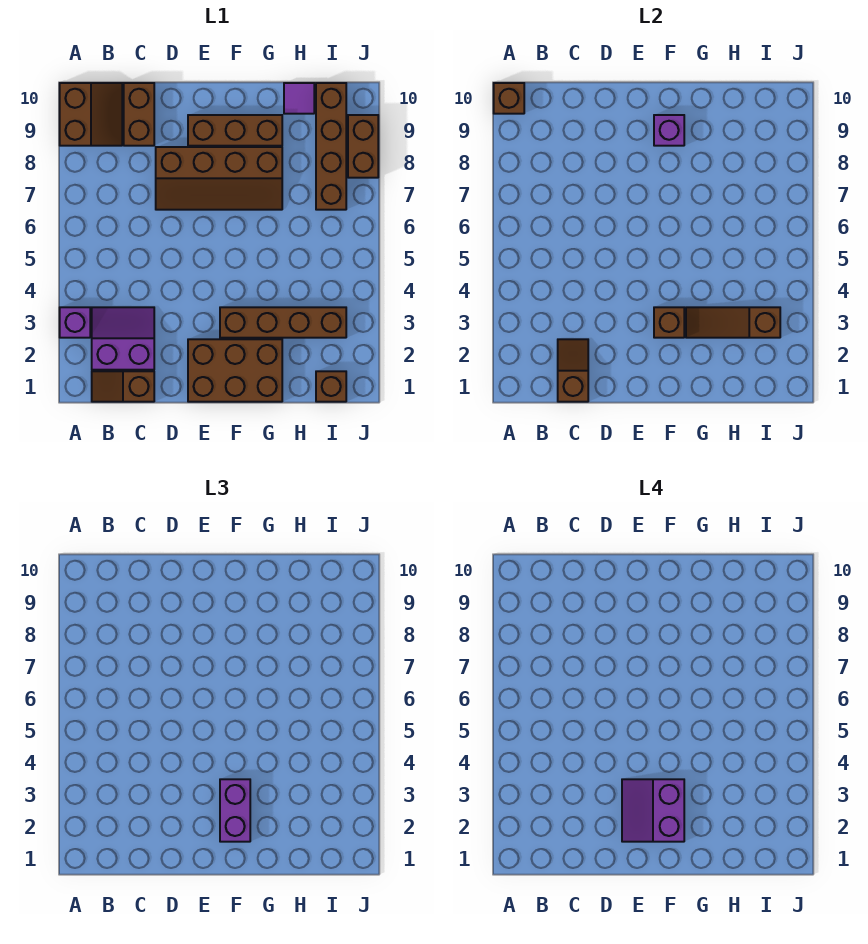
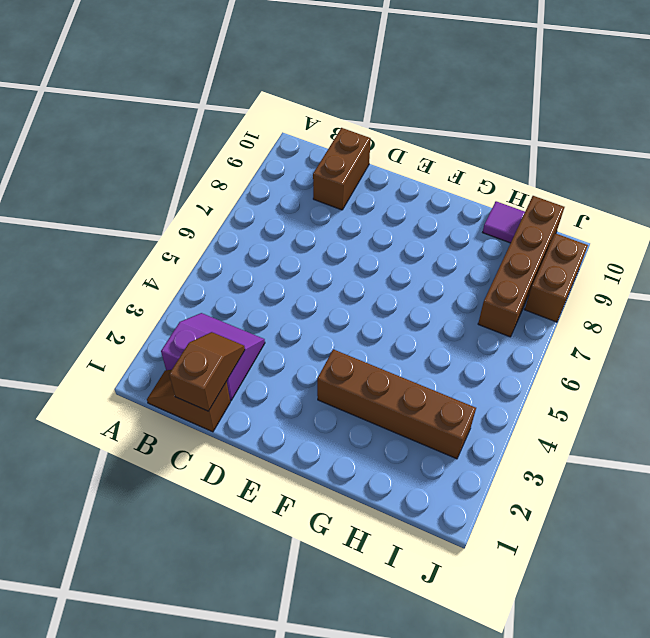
none -> purple 1x1 brick [60,307,90,338]
none -> brown 2x2 slope [60,83,122,146]
none -> brown 2x4 slope [156,147,282,210]

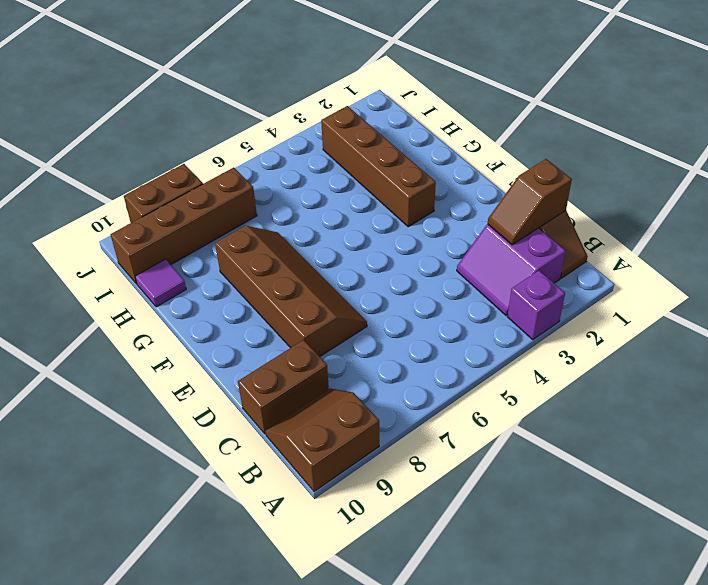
none -> brown 2x3 brick [188,339,282,402]
none -> brown 1x3 brick [188,115,282,146]
none -> brown 1x1 brick [316,371,346,402]

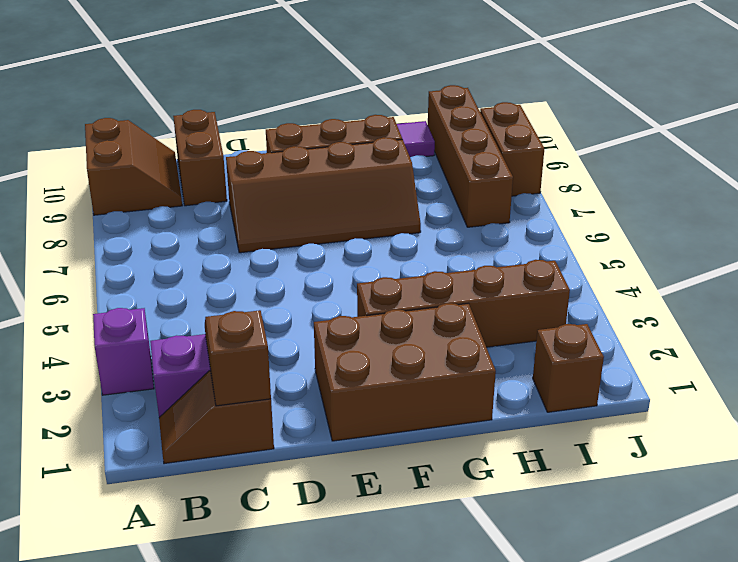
none -> brown 1x1 brick [494,83,524,114]
none -> brown 1x1 brick [654,307,684,338]
none -> purple 1x1 brick [654,115,684,146]

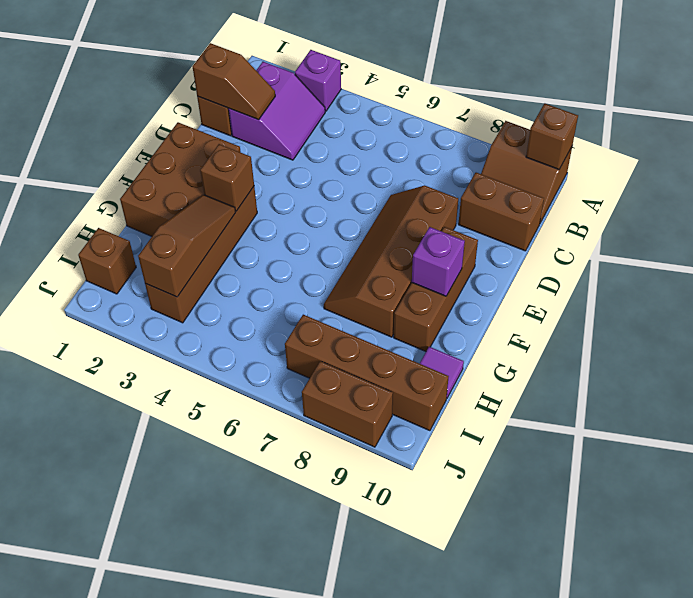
none -> purple 1x2 brick [220,779,250,842]
none -> purple 2x2 slope [622,779,684,842]

